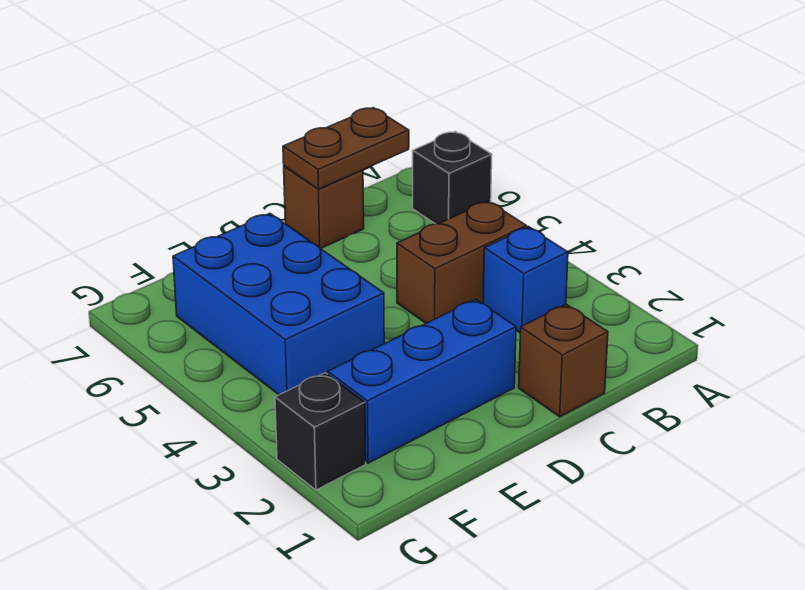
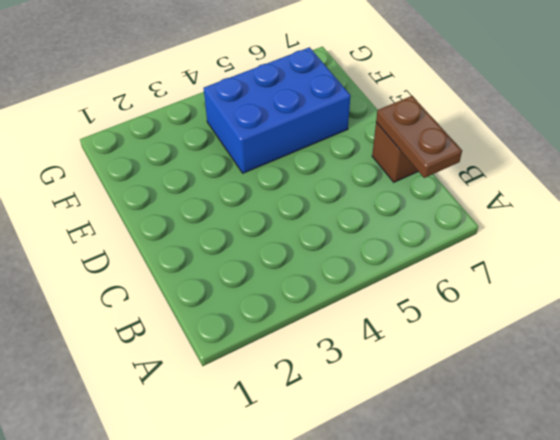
none -> black 1x1 brick [412,132,492,224]
none -> blue 1x1 brick [483,227,568,333]

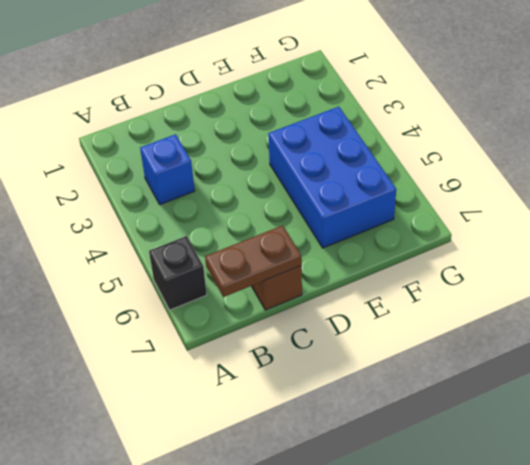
none -> brown 1x2 brick [397,201,526,323]
none -> brown 1x1 brick [519,304,608,417]

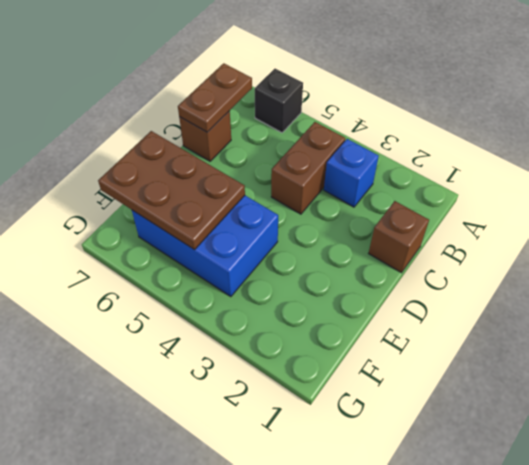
brown 2x3 plate [98,131,245,250] -> none
none -> blue 1x3 brick [328,299,516,463]
none -> black 1x1 brick [275,373,366,490]

